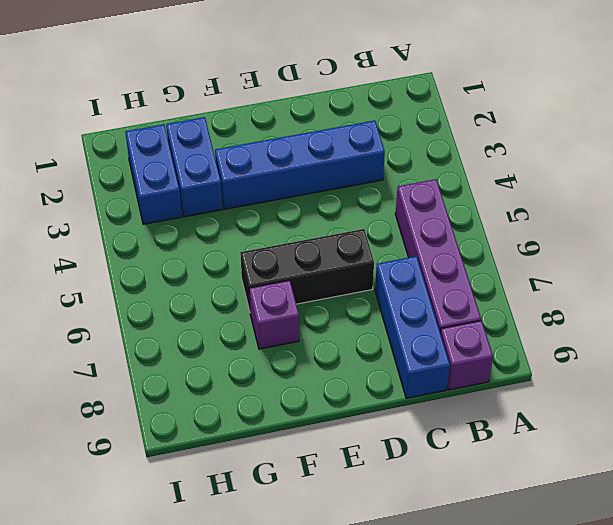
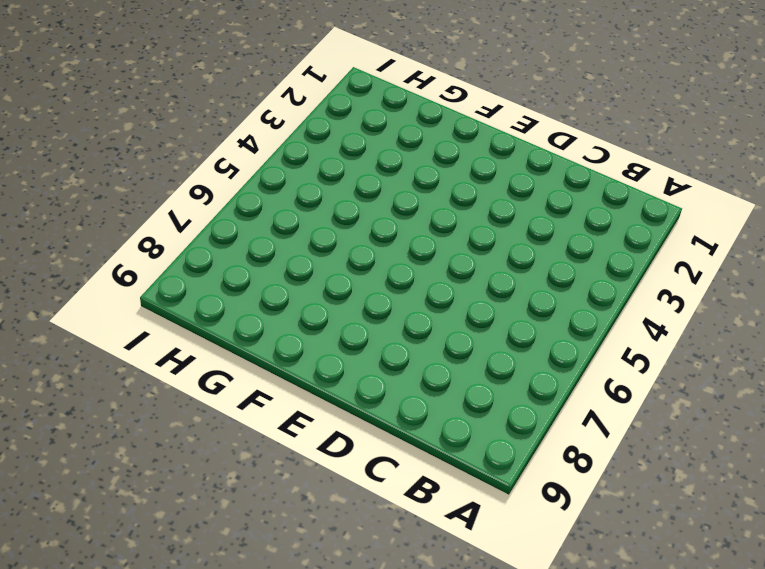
none -> purple 1x4 brick [395,179,481,333]
none -> purple 1x1 brick [440,321,493,390]

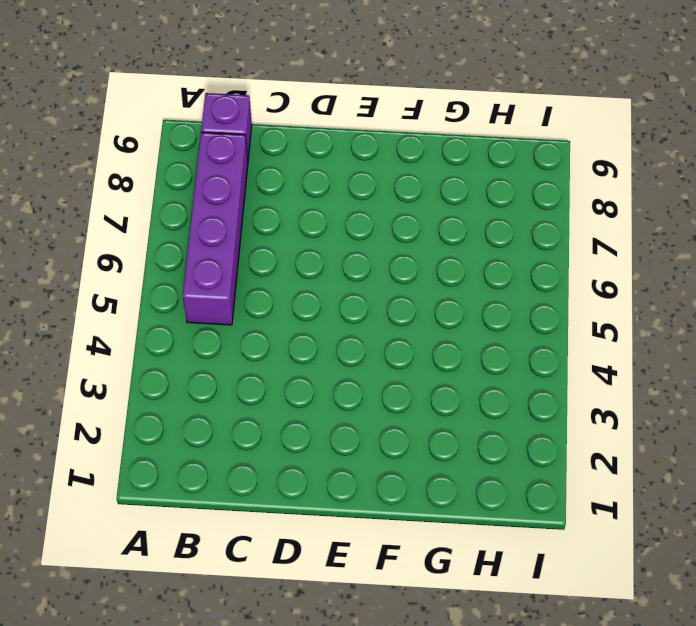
none -> blue 1x4 brick [215,121,385,209]
none -> blue 1x3 brick [375,256,450,398]

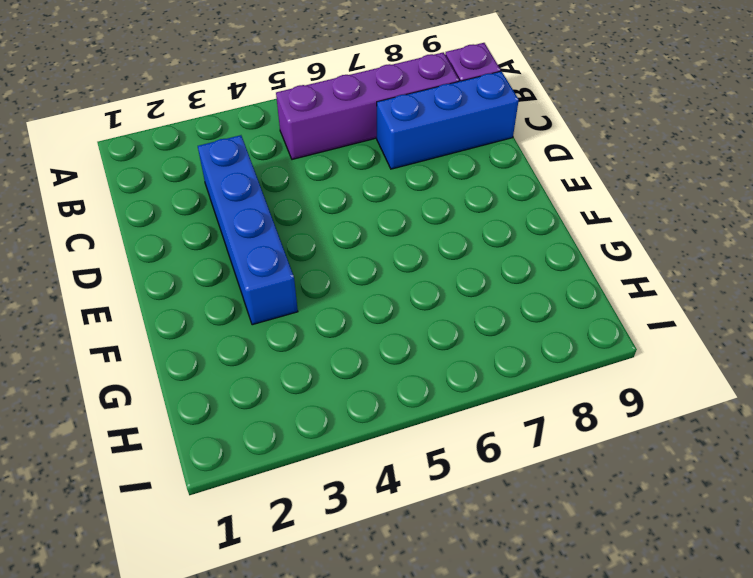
none -> black 1x3 brick [240,229,374,311]
none -> purple 1x1 brick [249,280,299,349]

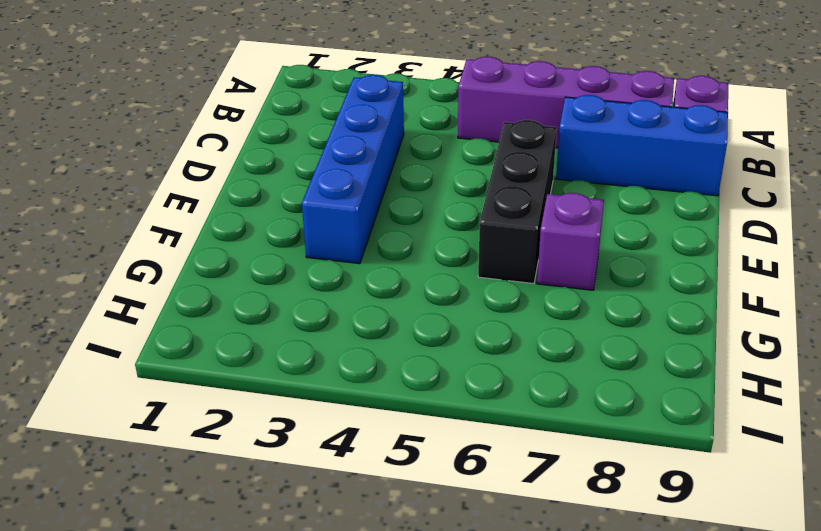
none -> blue 1x2 brick [166,117,223,217]
none -> blue 1x2 brick [126,124,182,224]

